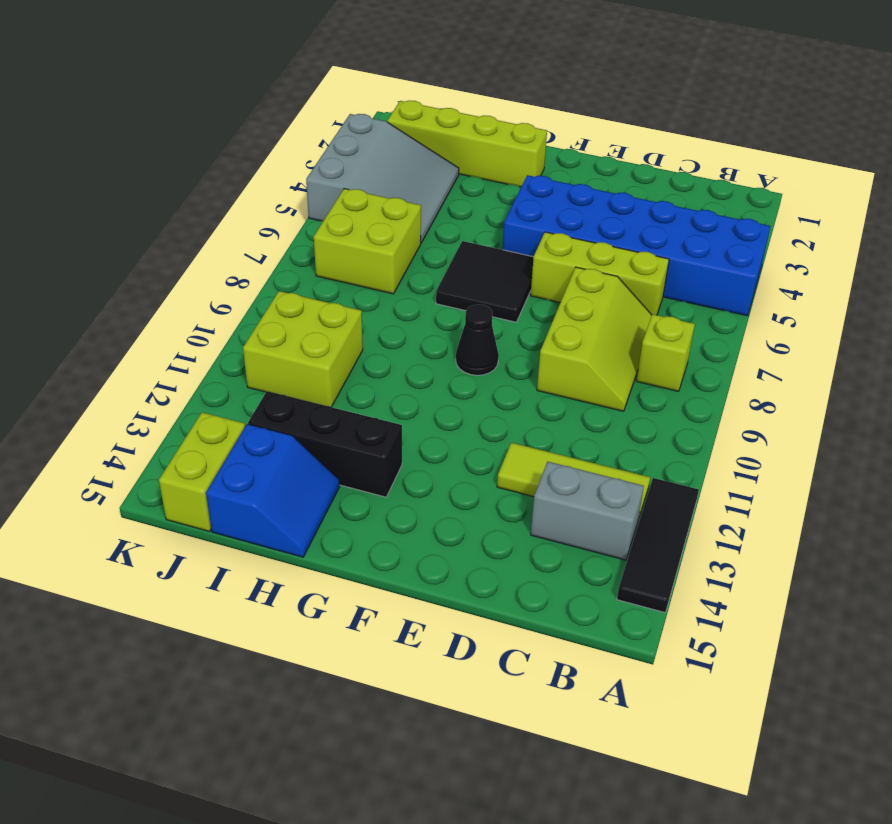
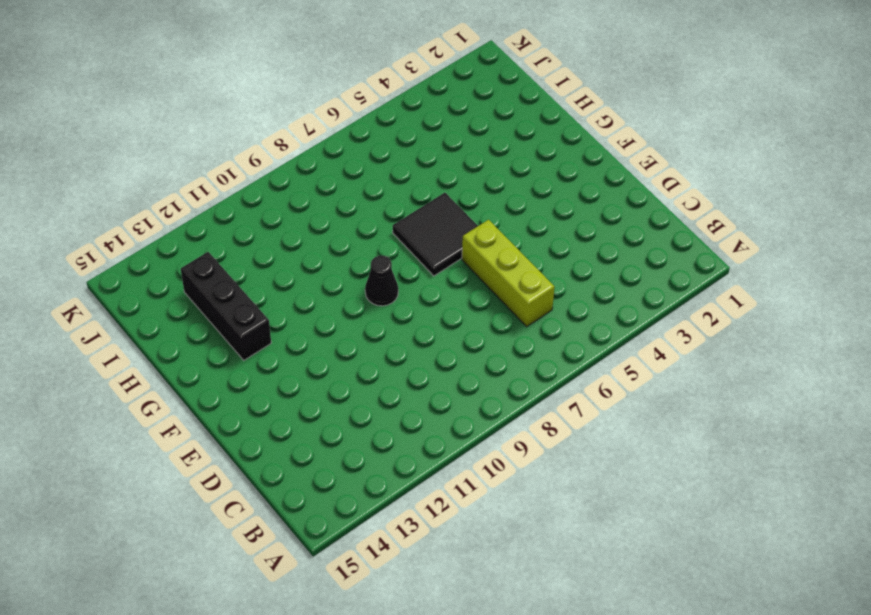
none -> blue 2x6 brick [503,175,770,316]
none -> black 1x3 tile [617,478,699,613]
none -> lime 1x1 brick [637,314,695,391]

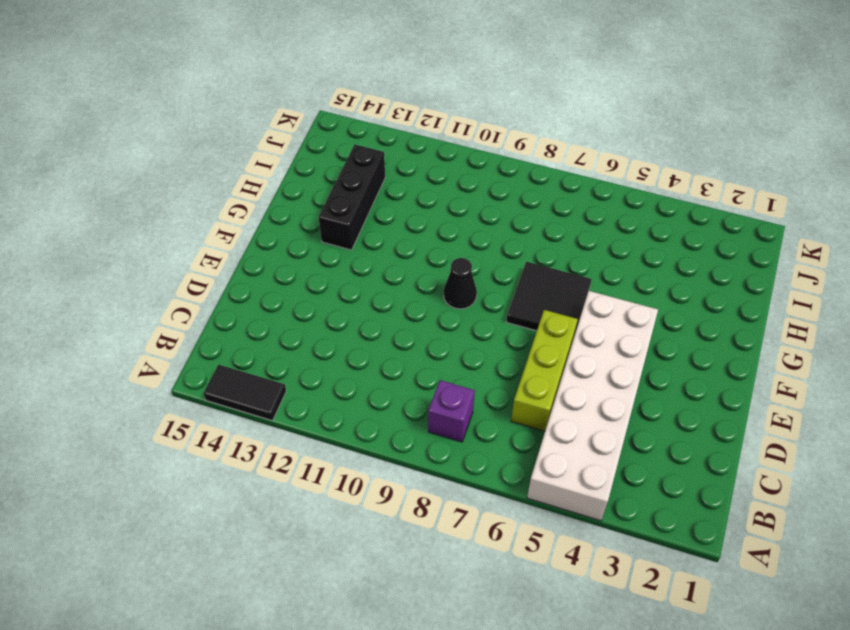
white 2x6 brick [527,291,658,521] -> blue 2x6 brick [503,175,770,316]
black 1x2 tile [204,365,286,421] -> black 1x3 tile [617,478,699,613]
purple 1x1 brick [428,380,475,442] -> lime 1x1 brick [637,314,695,391]
none -> lime 1x3 tile [497,443,650,521]
none -> grey 1x2 brick [531,462,644,560]
none -> lime 2x3 slope [537,267,652,411]

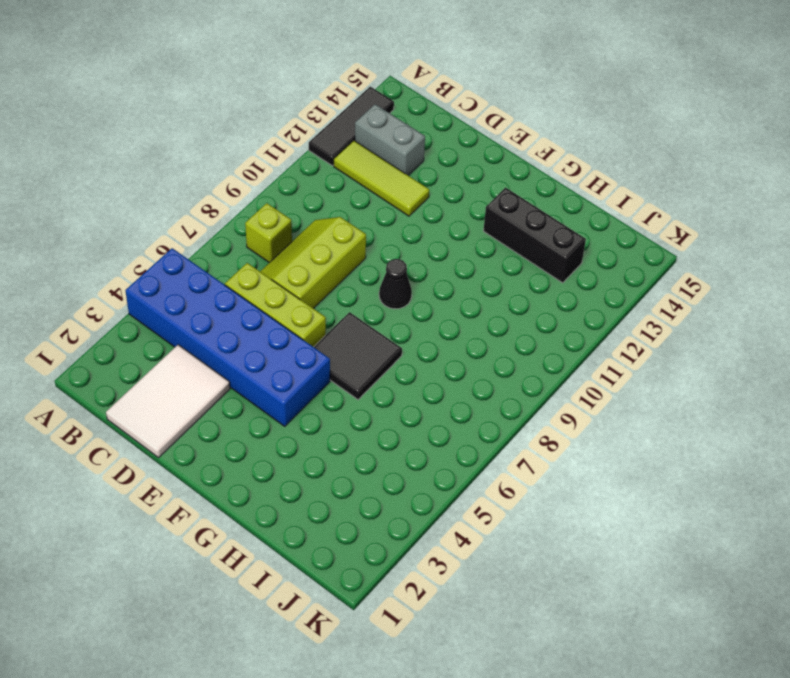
white 2x3 tile [106,345,230,458] -> none
none -> lime 1x4 brick [387,101,547,187]
none -> blue 2x2 slope [206,424,340,557]
none -> grey 3x3 slope [306,114,459,243]

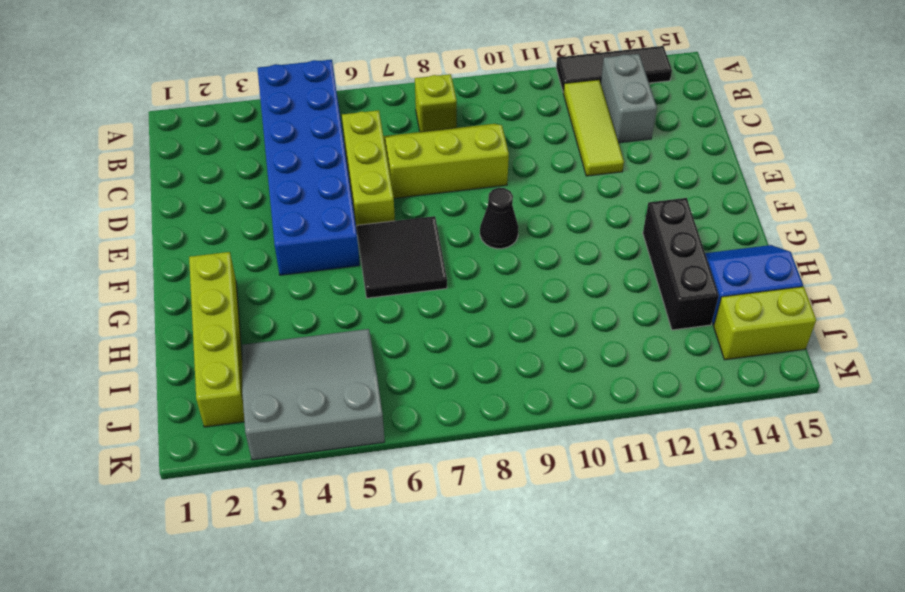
none -> lime 2x2 brick [314,189,421,294]
none -> lime 2x2 brick [243,291,363,407]

